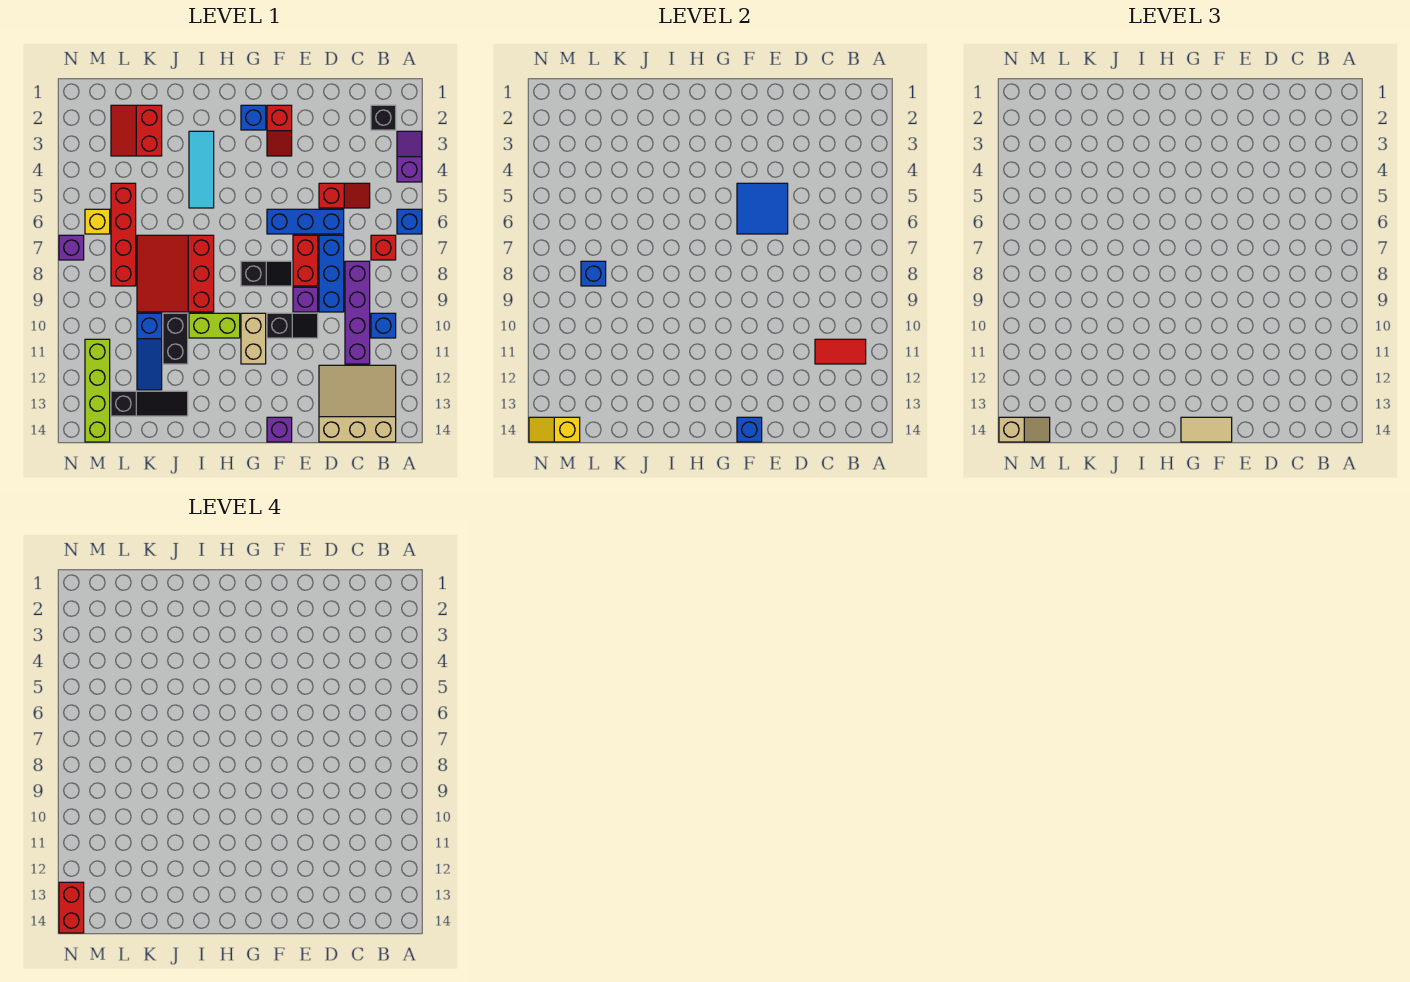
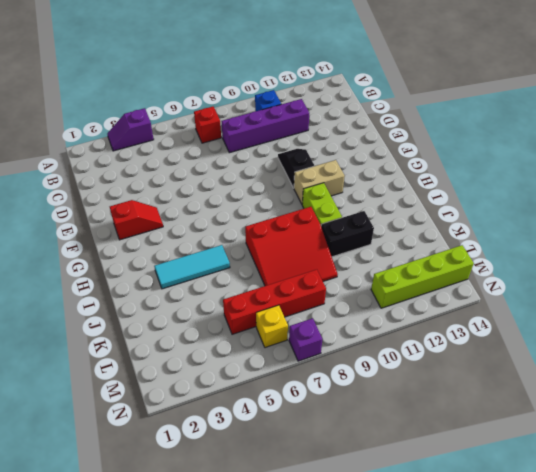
none -> blue 1x1 brick [397,209,422,234]
none -> black 1x1 brick [371,105,396,130]
none -> tan 3x3 slope [319,365,396,442]
none -> red 1x2 slope [319,183,370,208]

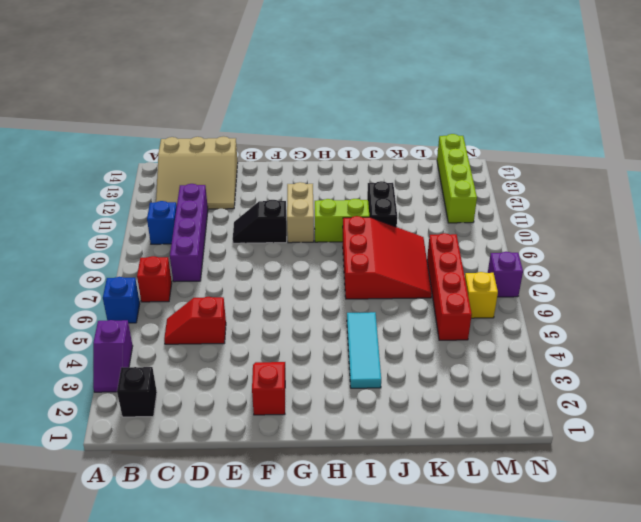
none -> blue 1x3 brick [267,209,344,234]
none -> blue 1x3 brick [319,235,344,312]
none -> red 1x2 brick [293,235,318,286]
none -> purple 1x1 brick [293,287,318,312]

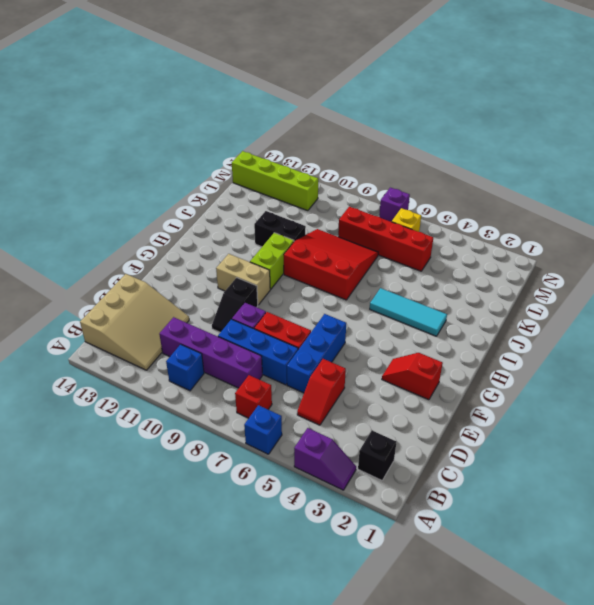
none -> black 1x2 slope [241,261,292,286]
none -> purple 1x1 brick [267,417,292,442]
none -> blue 1x1 brick [241,105,266,130]
none -> black 1x3 slope [111,391,188,416]

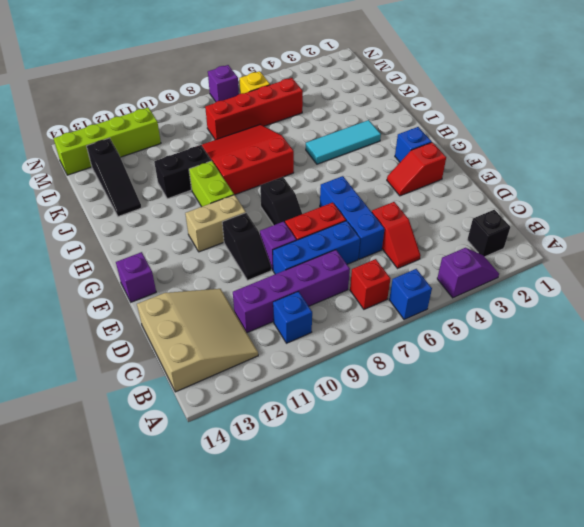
none -> red 2x2 slope [111,105,162,156]
none -> blue 1x3 slope [137,313,162,390]
none -> red 1x2 tile [815,339,866,364]
none -> blue 2x2 tile [737,183,788,234]

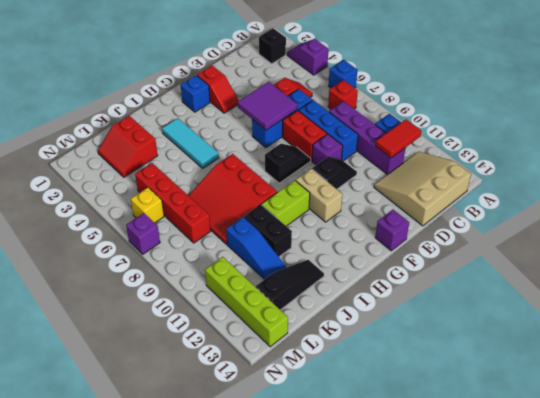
purple 2x2 tile [238,82,297,130] -> blue 2x2 tile [737,183,788,234]
none -> blue 1x1 brick [737,417,762,442]
none -> blue 1x1 brick [581,261,606,286]
none -> yellow 1x2 slope [529,417,580,442]
none -> tan 1x2 tile [1181,417,1232,442]

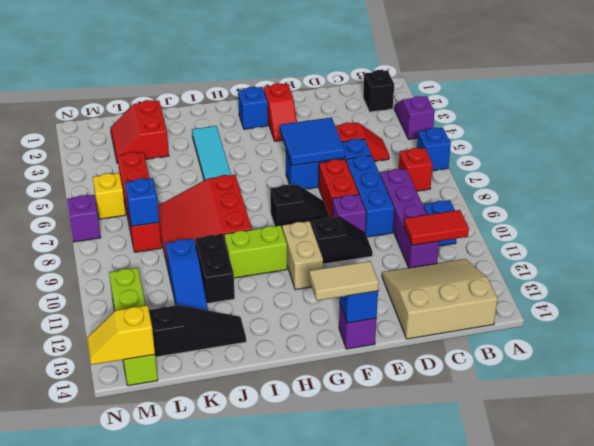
none -> tan 1x2 slope [999,417,1050,442]
none -> red 1x2 brick [59,882,84,933]

